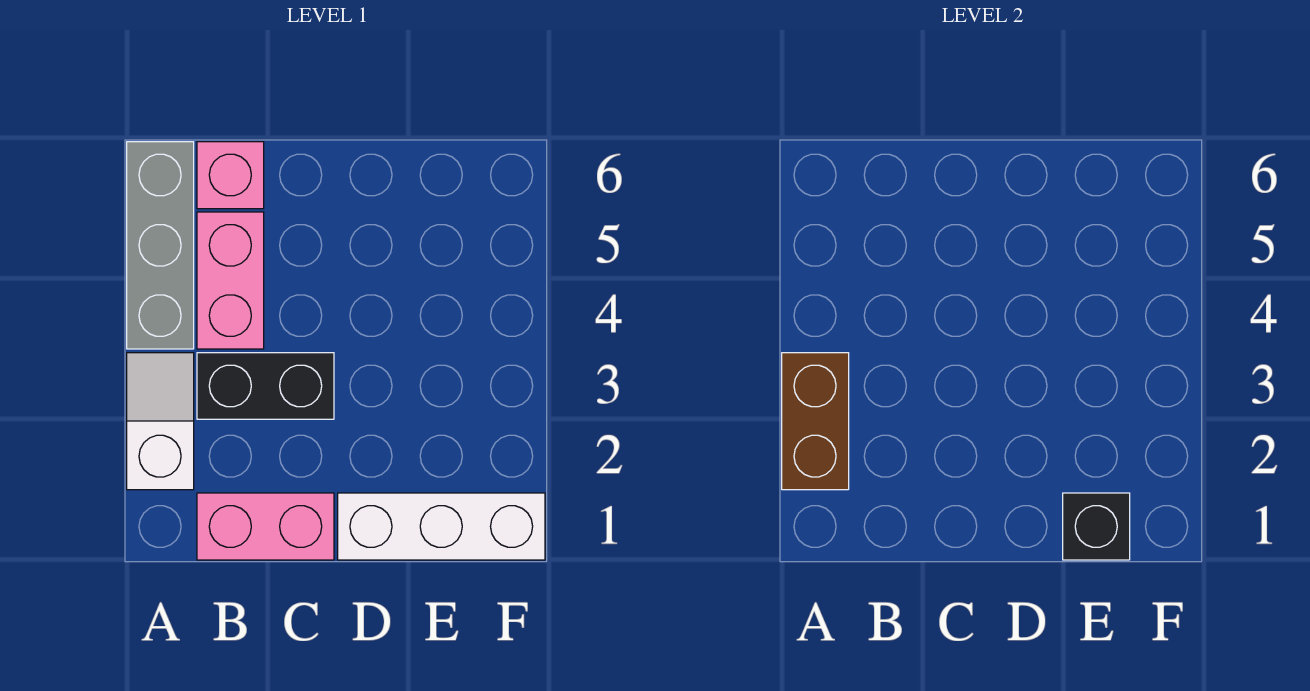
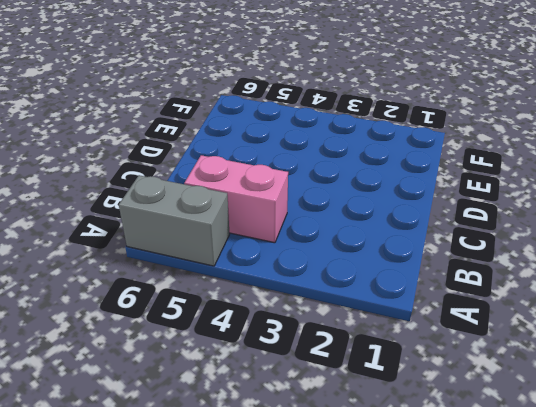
grey 1x2 brick [119,175,230,266] -> grey 1x3 brick [127,142,194,349]
none -> white 1x2 slope [127,353,194,490]
none -> pink 1x2 brick [197,493,334,560]

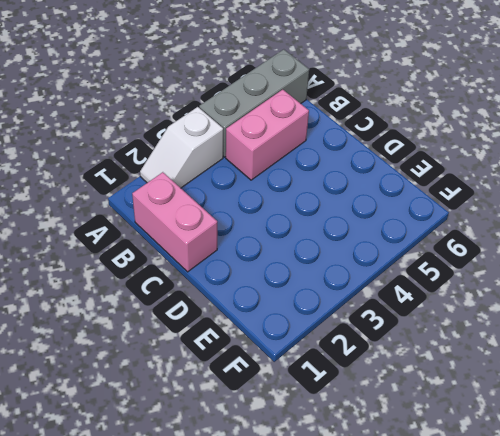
white 1x2 slope [140,107,223,188] -> white 1x2 slope turned to [127,353,194,490]
none -> black 1x2 brick [197,353,334,419]
none -> pink 1x1 brick [197,142,264,209]

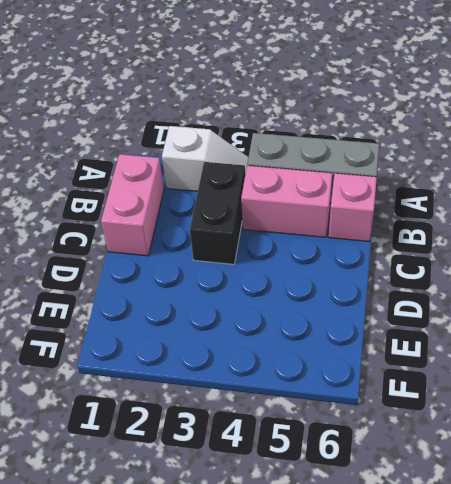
none -> white 1x3 brick [338,493,545,560]
none -> brown 1x2 brick [782,353,849,490]

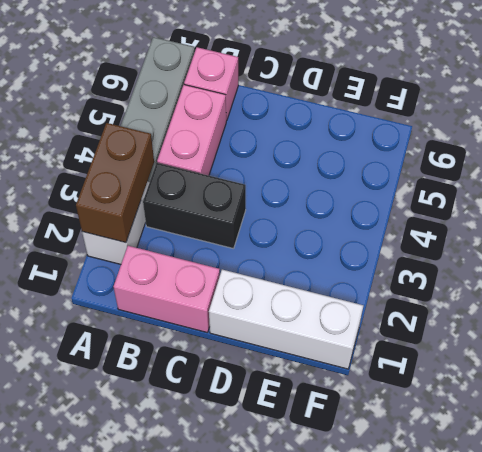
none -> black 1x1 brick [1063,493,1130,560]

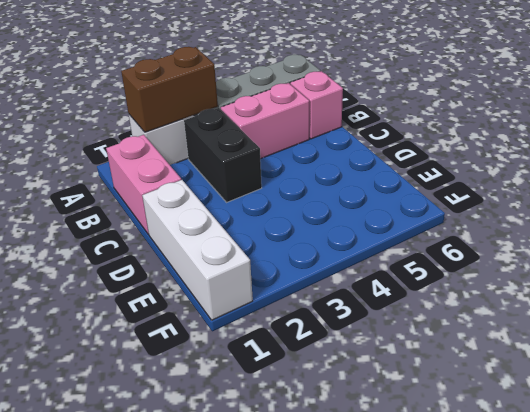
none -> black 1x1 brick [1063,493,1130,560]

